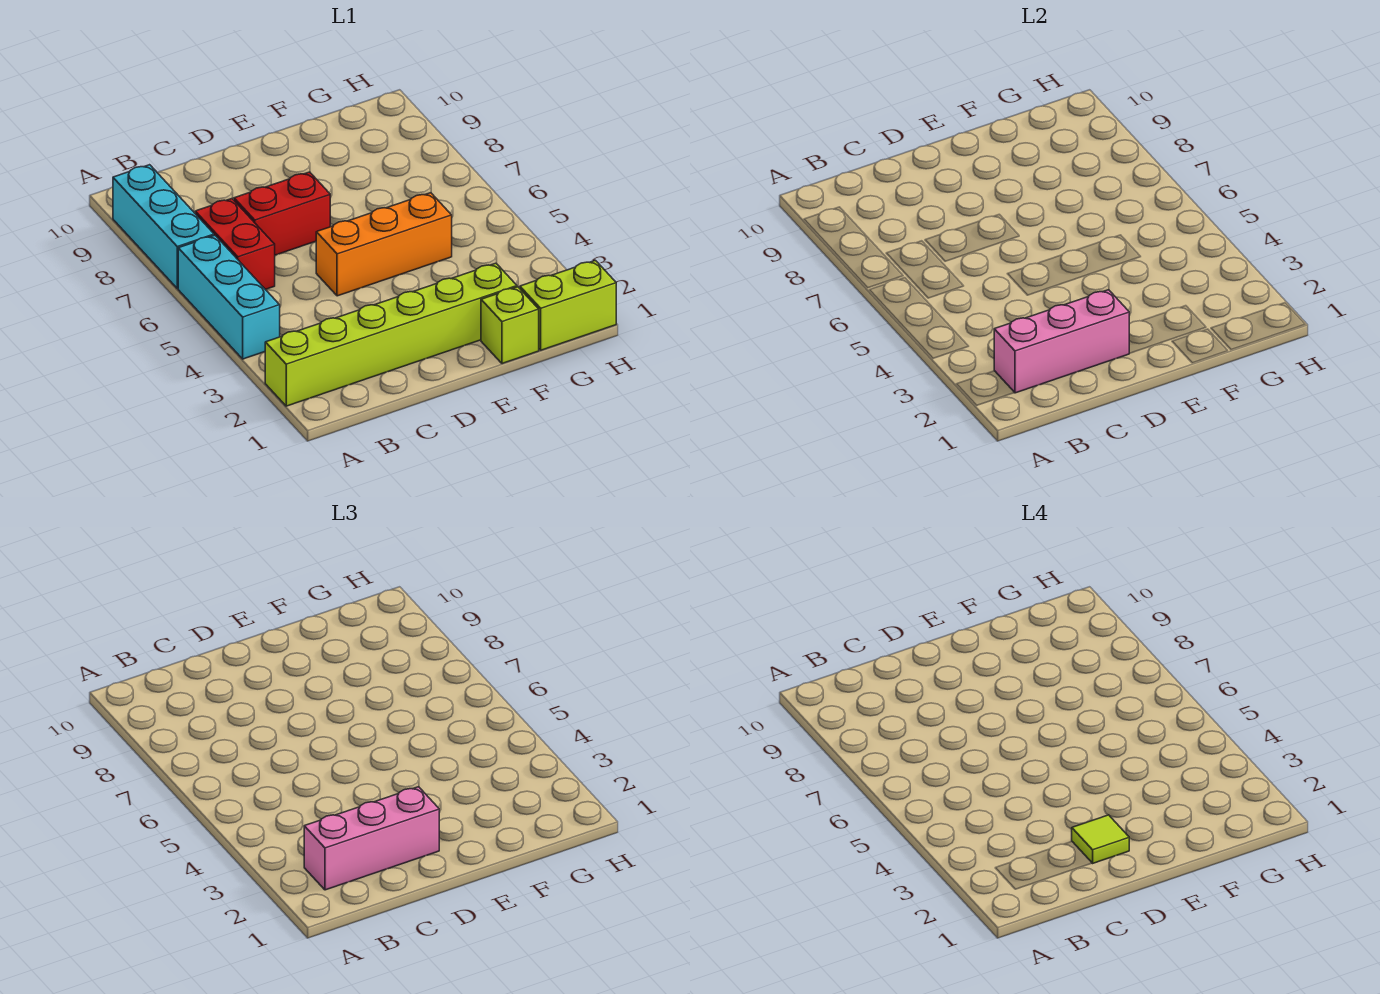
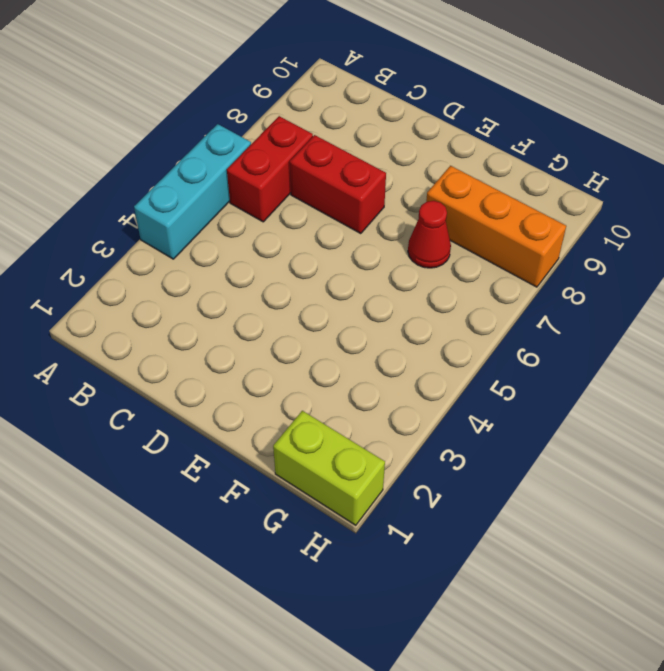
red 1x1 cone [408,201,451,268] -> none
orange 1x3 brick [426,166,566,287] -> orange 1x3 brick moved to [316,193,452,296]
none -> lime 1x6 brick [265,263,517,406]
none -> cyan 1x3 brick [113,165,214,288]

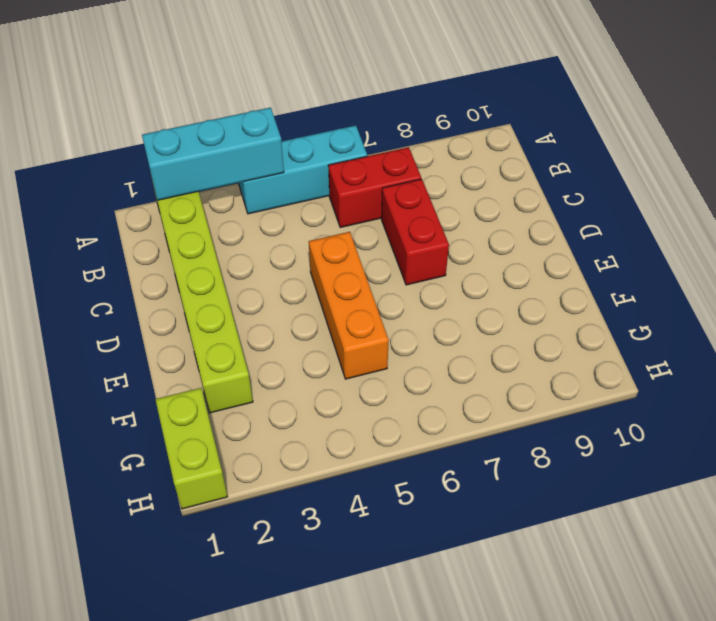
cyan 1x3 brick [142,107,284,200] -> cyan 1x3 brick moved to [113,165,214,288]
none -> lime 1x1 brick [481,287,539,364]
none -> pink 1x3 brick [994,290,1129,393]

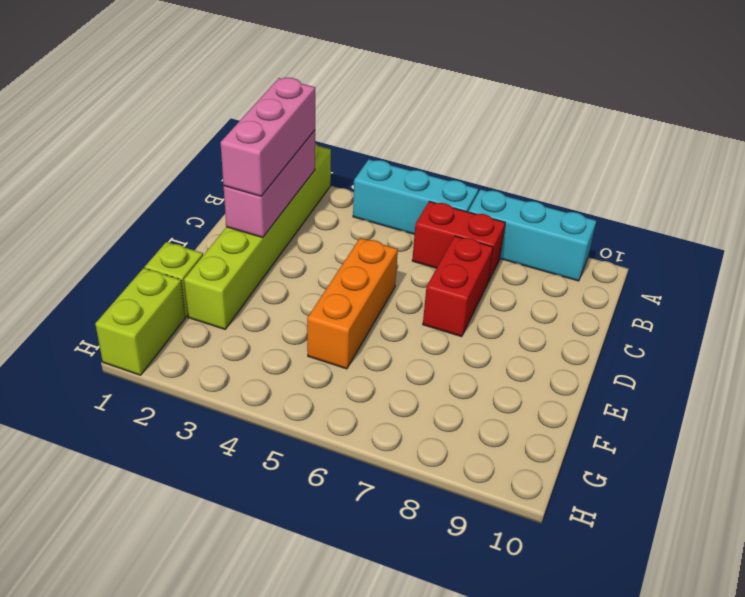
none -> lime 1x1 tile [1072,815,1129,863]

